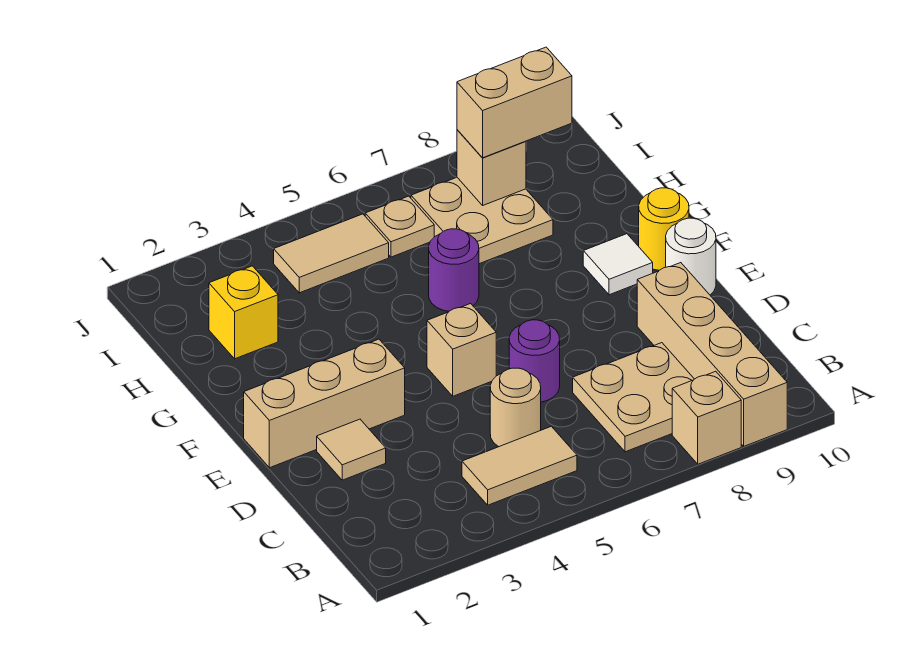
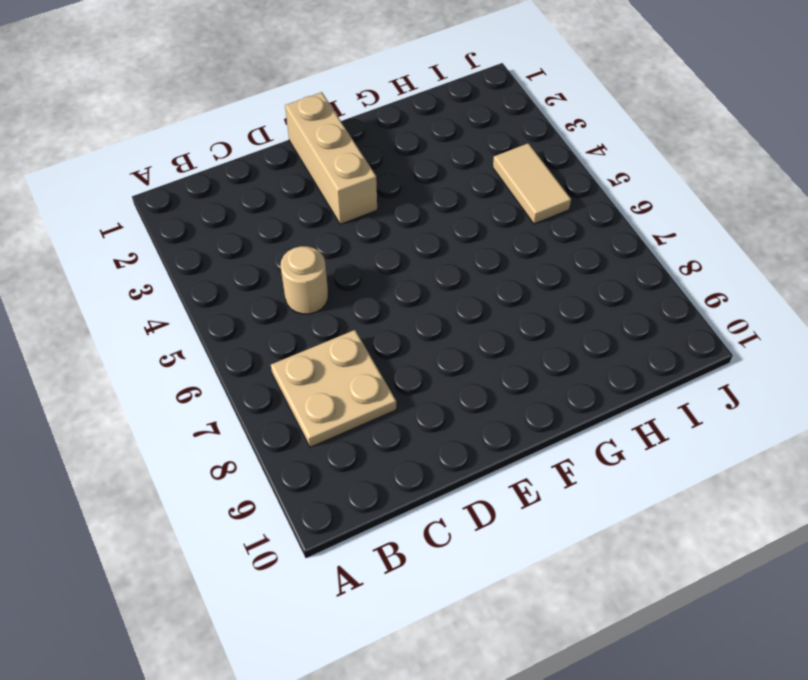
none -> tan 1x1 brick [672,371,741,464]
none -> tan 1x4 brick [637,263,787,446]
none -> tan 1x2 tile [462,426,577,505]

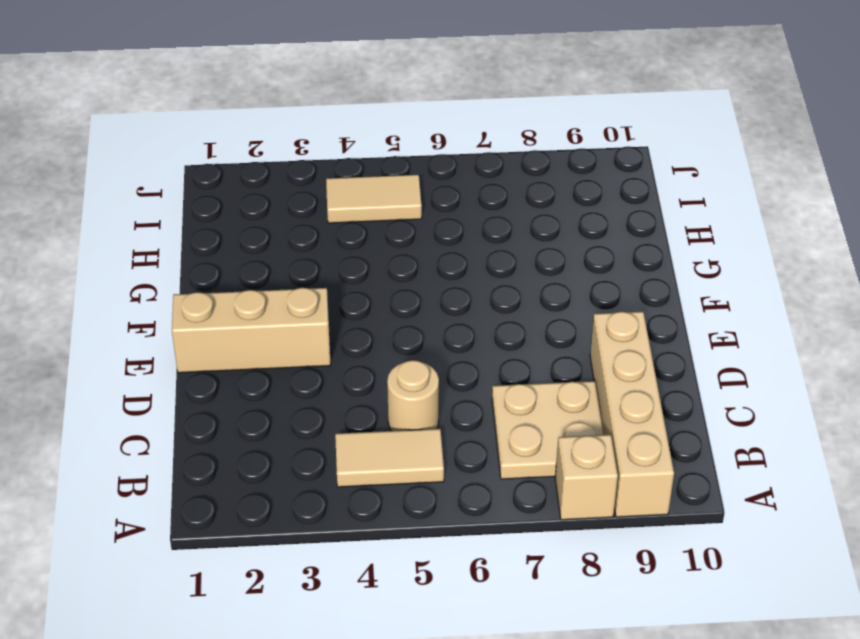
none -> tan 1x1 tile [317,419,386,480]
none -> purple 1x1 round brick [509,320,560,402]
none -> tan 1x1 brick [427,304,496,396]

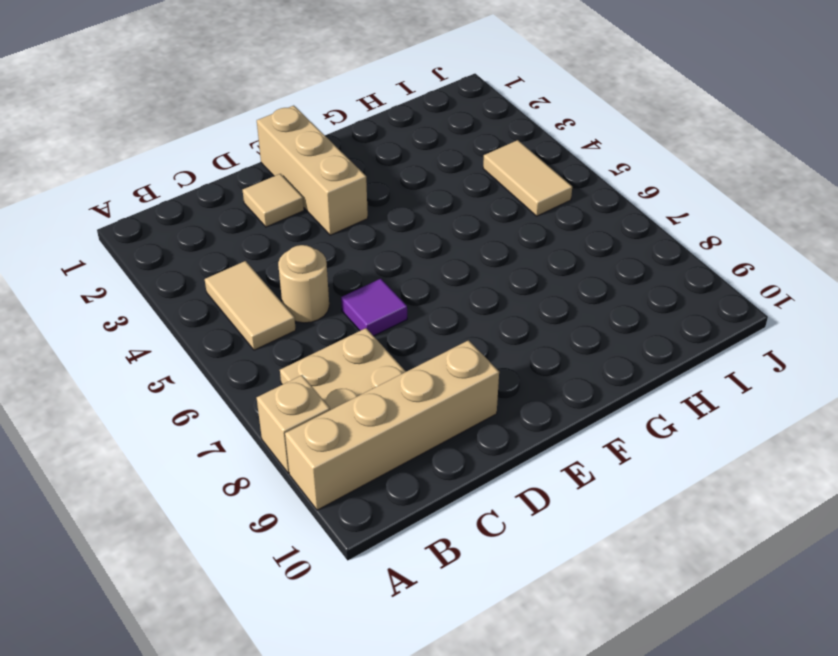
purple 1x1 tile [341,279,407,336] -> purple 1x1 round brick [509,320,560,402]
none -> tan 1x1 brick [427,304,496,396]
none -> white 1x1 round brick [666,218,716,295]
none -> white 1x1 tile [583,234,653,295]

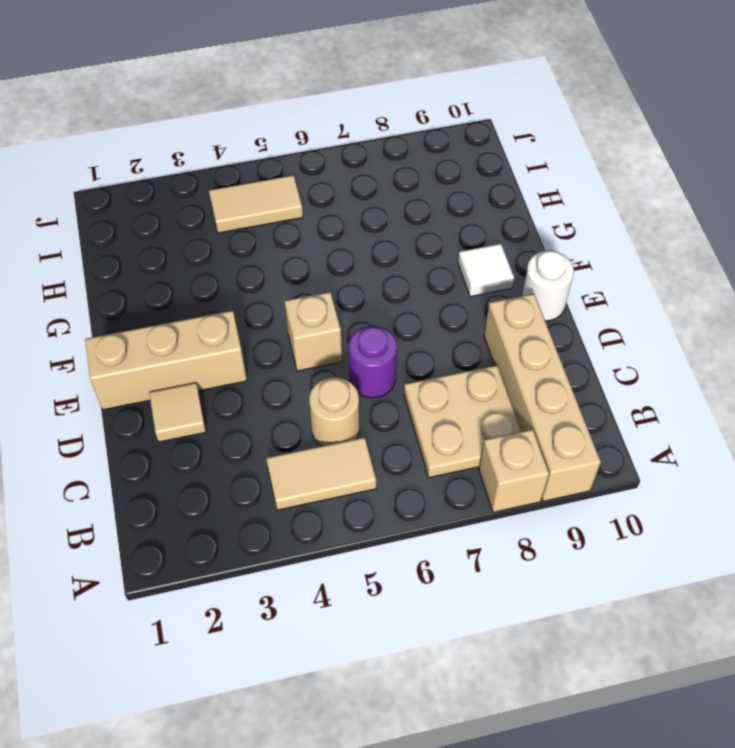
none -> yellow 1x1 round brick [639,188,689,270]
none -> purple 1x1 round brick [429,229,479,311]
none -> yellow 1x1 brick [209,266,278,359]

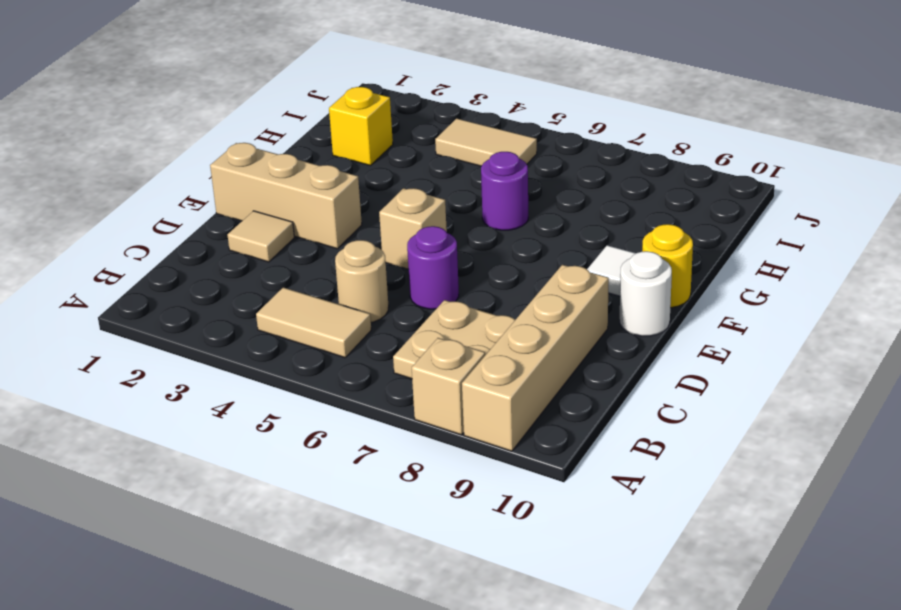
none -> tan 2x2 plate [411,177,553,264]
none -> tan 1x1 plate [365,196,434,257]
none -> tan 1x1 brick [457,130,526,205]

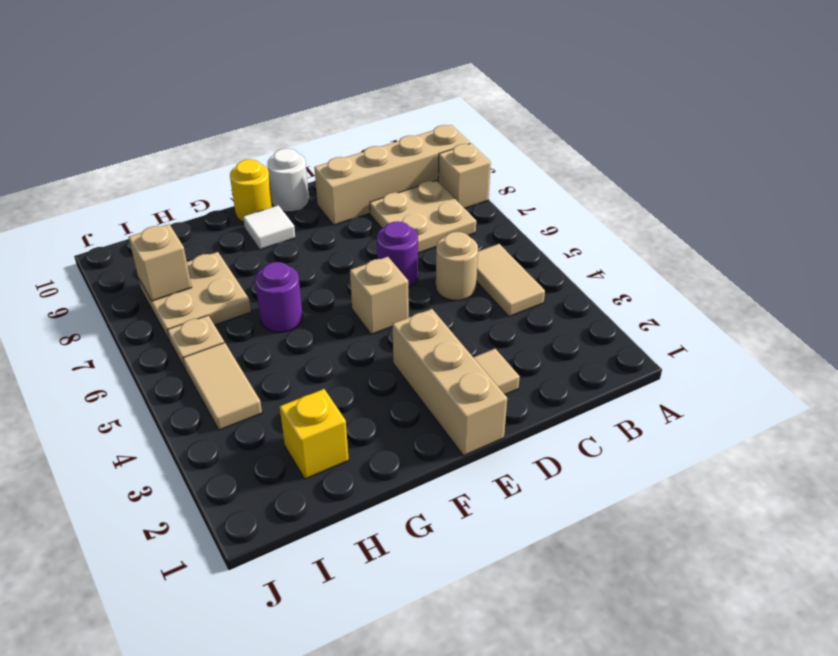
none -> tan 1x2 brick [457,47,572,158]

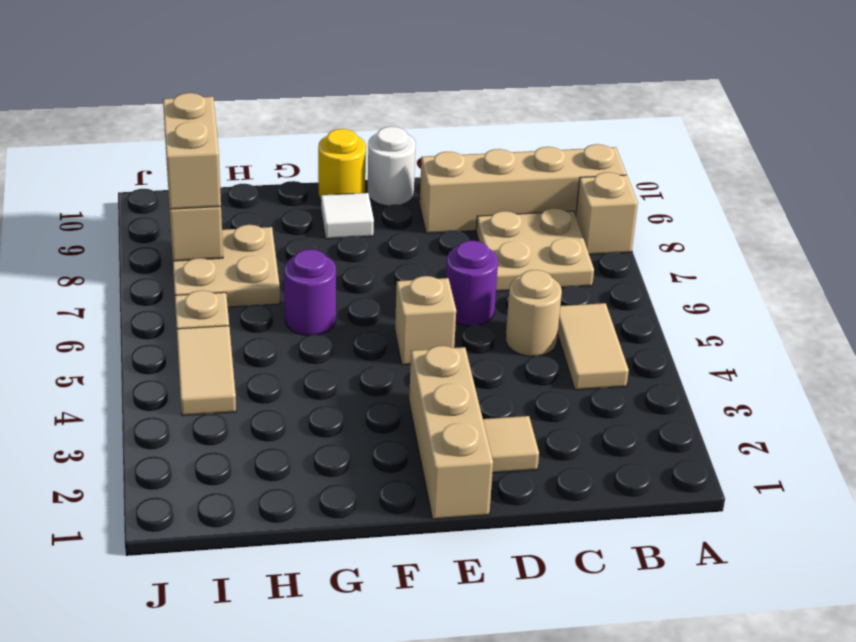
none -> yellow 1x1 brick [209,266,278,359]

